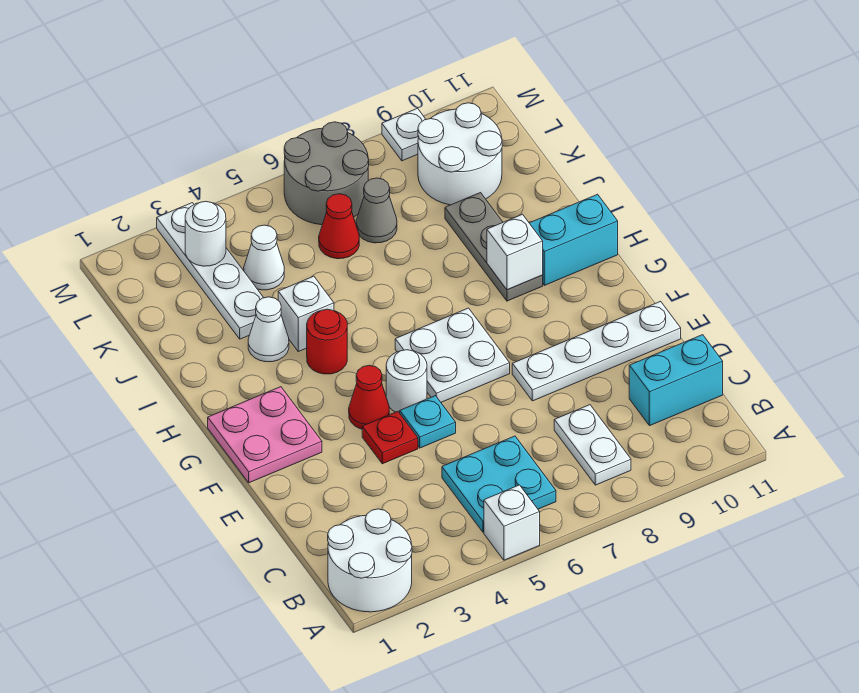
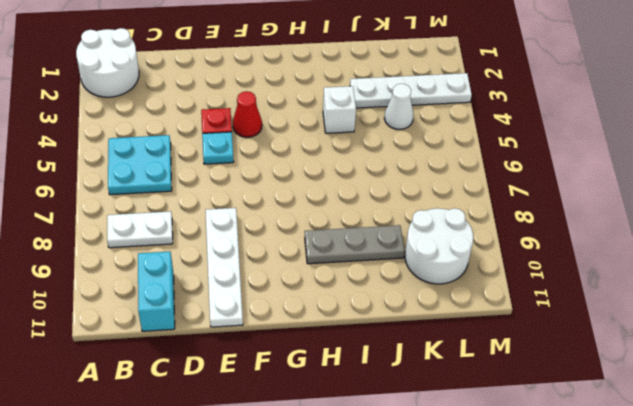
none -> white 1x1 brick [484,485,540,560]
none -> pink 2x2 plate [208,387,322,483]
none -> white 1x1 round brick [386,350,427,413]

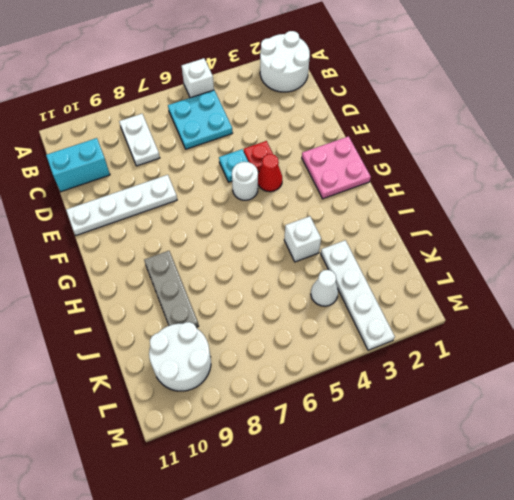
none -> white 2x2 plate [395,308,510,402]
none -> red 1x1 round brick [307,309,347,374]
none -> cyan 1x2 brick [530,194,618,285]

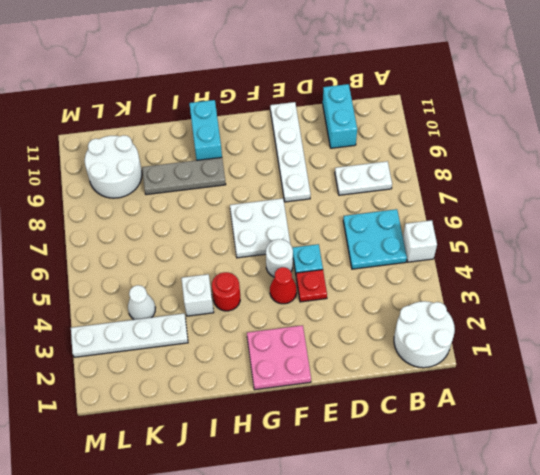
none -> white 1x1 cone [248,297,289,362]
none -> red 1x1 cone [319,194,359,259]
none -> grey 1x1 cone [356,178,397,243]

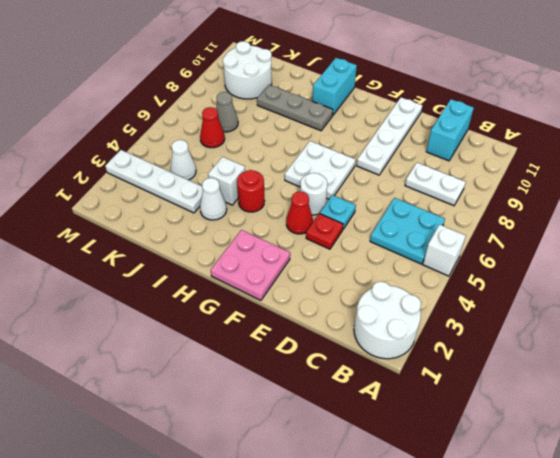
none -> grey 2x2 round brick [284,122,369,225]
none -> white 1x1 plate [382,108,426,161]
none -> white 1x1 brick [487,214,543,290]

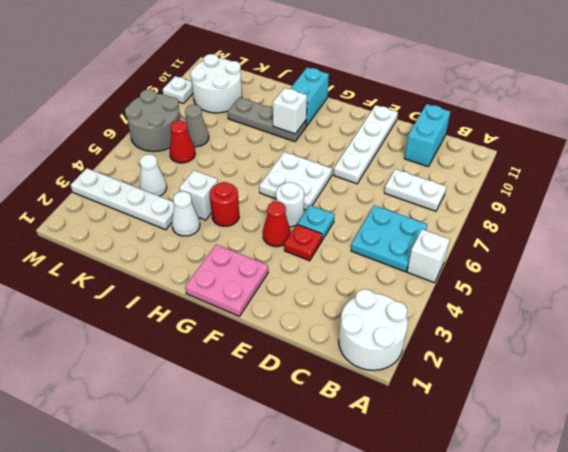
none -> white 1x1 round brick [185,201,226,266]

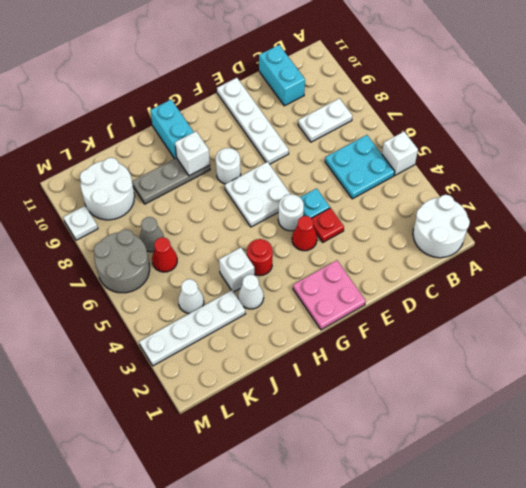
white 1x1 round brick [216,148,241,184] -> white 1x1 round brick moved to [185,201,226,266]

